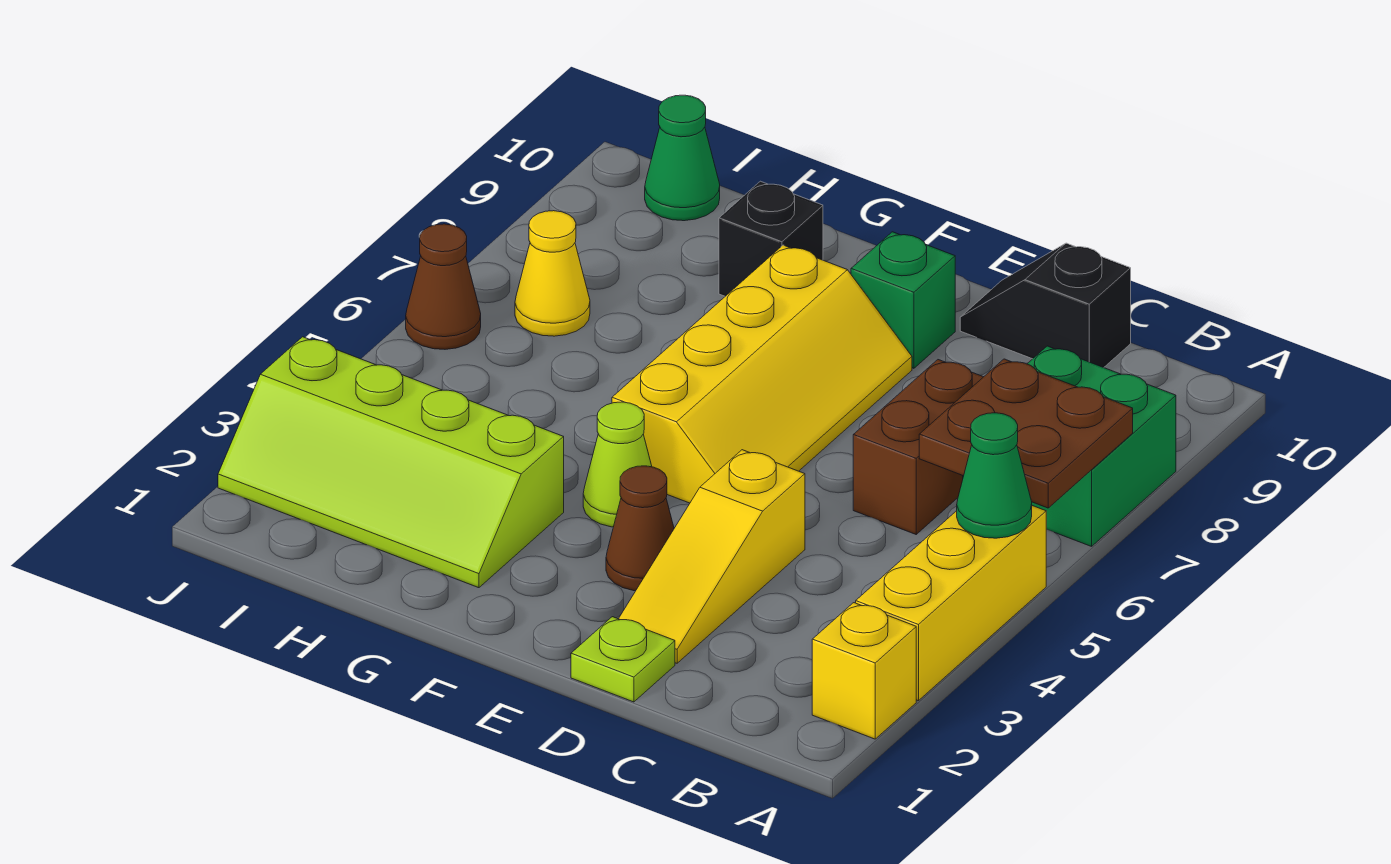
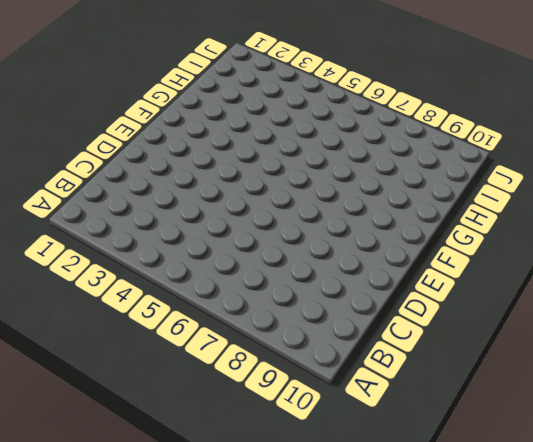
none -> yellow 1x1 brick [812,603,916,739]
none -> yellow 1x3 brick [856,506,1046,701]
none -> green 2x2 brick [963,346,1176,546]

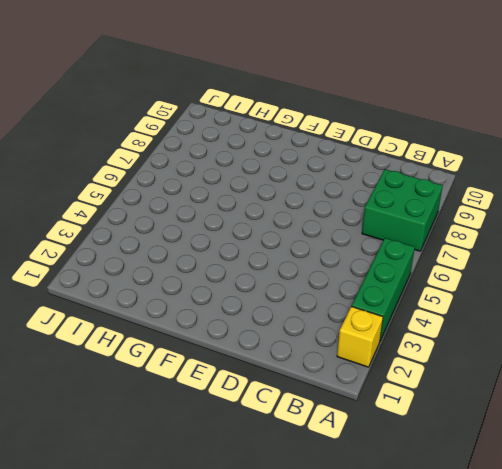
green 1x3 brick [352,238,415,341] -> yellow 1x3 brick [856,506,1046,701]
none -> brown 1x2 brick [853,360,983,534]
none -> black 1x2 slope [960,243,1131,368]
none -> lime 1x1 plate [571,617,675,702]

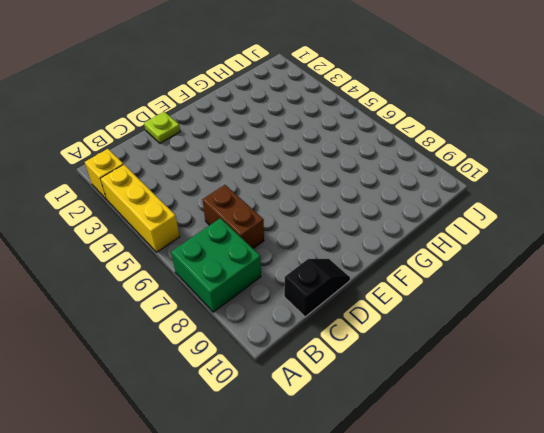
none -> yellow 1x3 slope [619,450,805,663]
none -> brown 1x1 cone [606,466,674,591]
none -> yellow 2x4 slope [612,245,912,503]

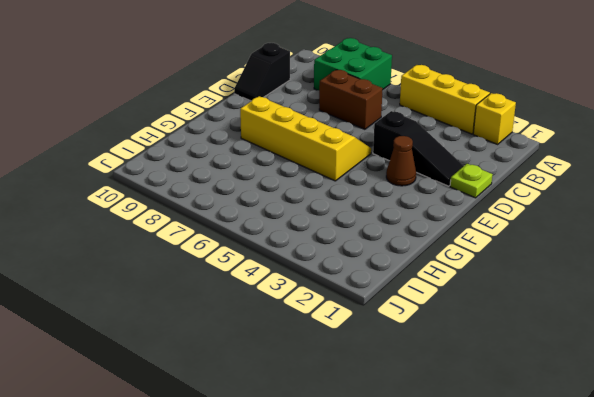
black 1x3 slope [373,111,464,186] -> yellow 1x3 slope [619,450,805,663]
none -> green 1x1 brick [851,232,955,368]
none -> lime 1x1 cone [583,402,652,527]
none -> lime 2x4 slope [218,337,564,588]

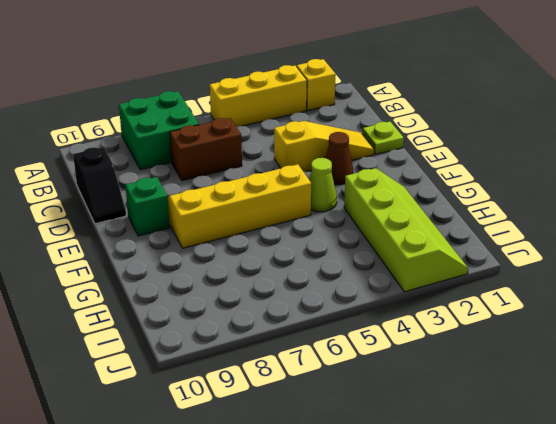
none -> black 1x1 brick [719,181,823,296]
none -> yellow 1x1 cone [515,211,590,336]
none -> green 1x1 cone [645,95,720,221]

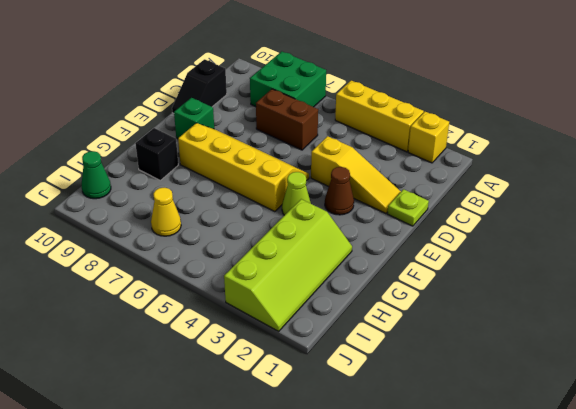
none -> brown 1x1 cone [406,224,481,349]
none -> green 1x1 cone [957,413,1032,538]
none -> brown 2x2 plate [919,359,1133,508]

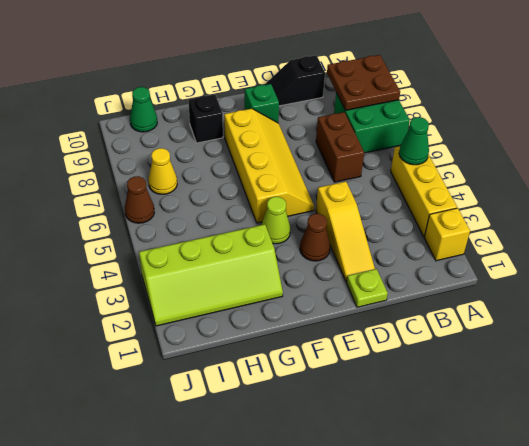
brown 2x2 plate [327,55,400,110] -> brown 2x2 plate moved to [919,359,1133,508]

